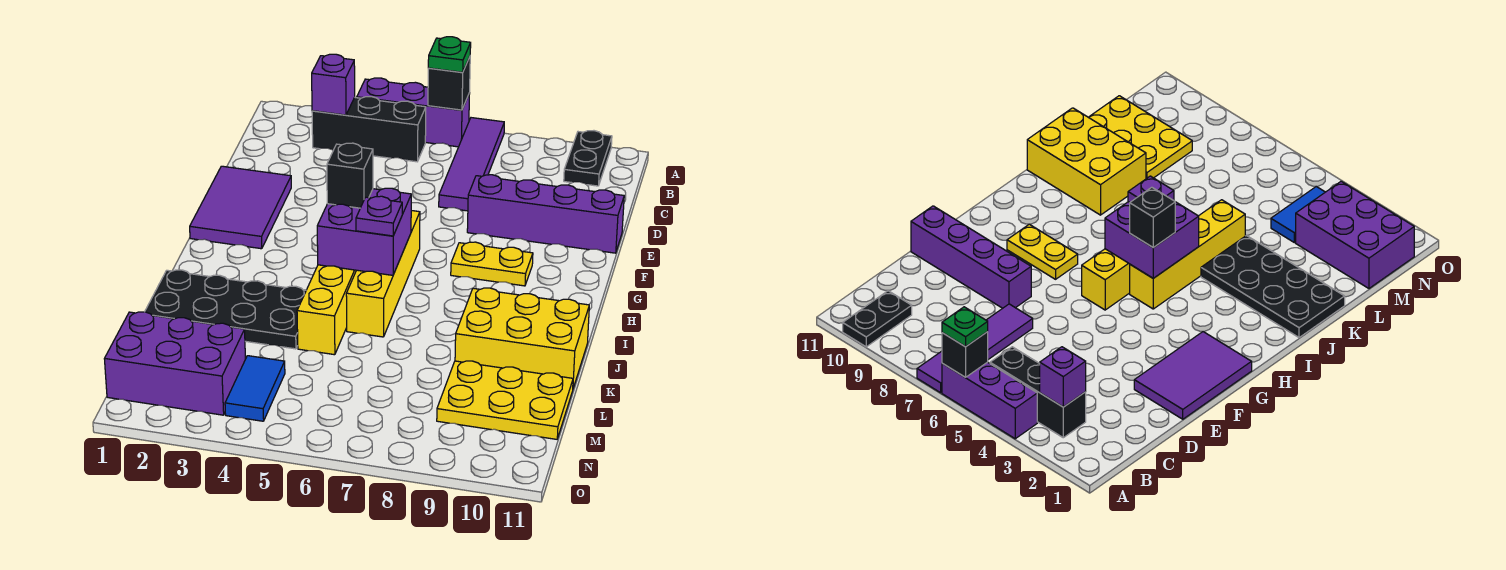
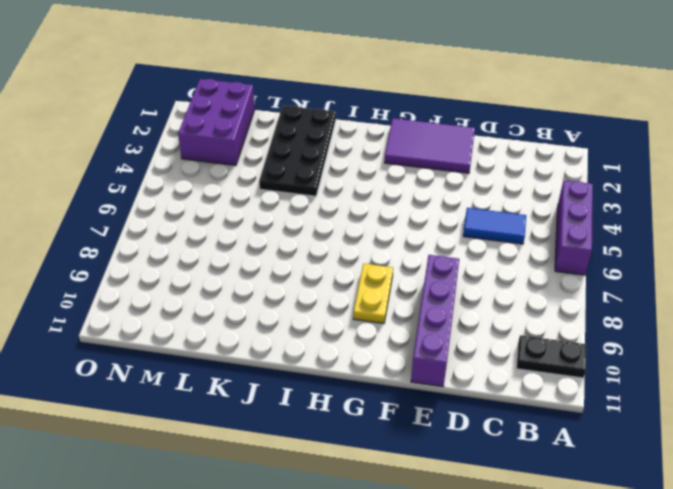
blue 1x2 tile [463,208,526,244] -> blue 1x2 tile moved to [225,356,285,421]
none -> purple 1x4 tile [439,118,504,211]
none -> black 1x3 brick [312,97,426,162]
none -> yellow 1x4 brick [346,211,420,337]

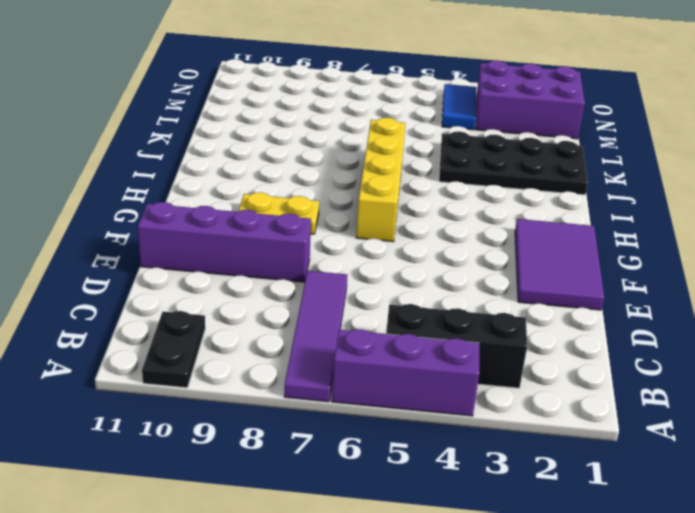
none -> yellow 1x4 brick [297,265,356,355]
none -> yellow 2x3 brick [455,288,589,388]
none -> yellow 2x3 plate [437,361,573,439]

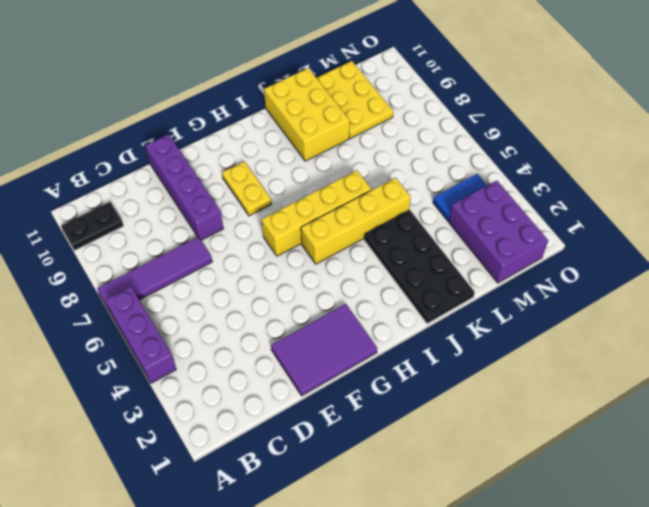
none -> black 1x3 brick [312,97,426,162]
none -> black 1x1 brick [428,57,470,110]
none -> purple 1x1 brick [312,54,355,115]

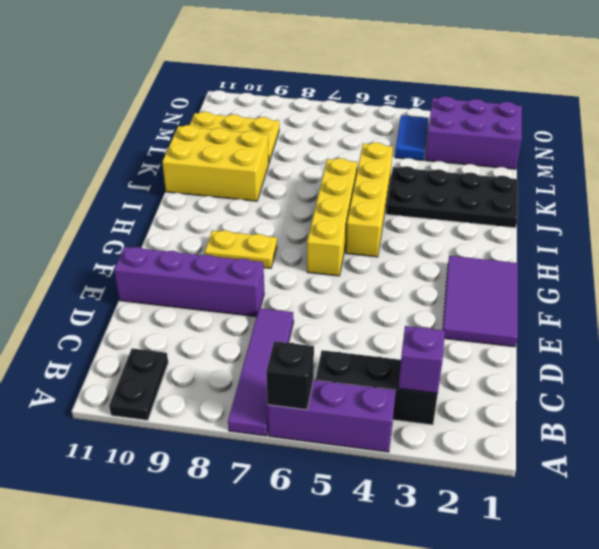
none -> purple 2x2 brick [317,188,411,275]
none -> green 1x1 plate [428,37,471,72]
none -> black 1x1 brick [327,143,373,208]

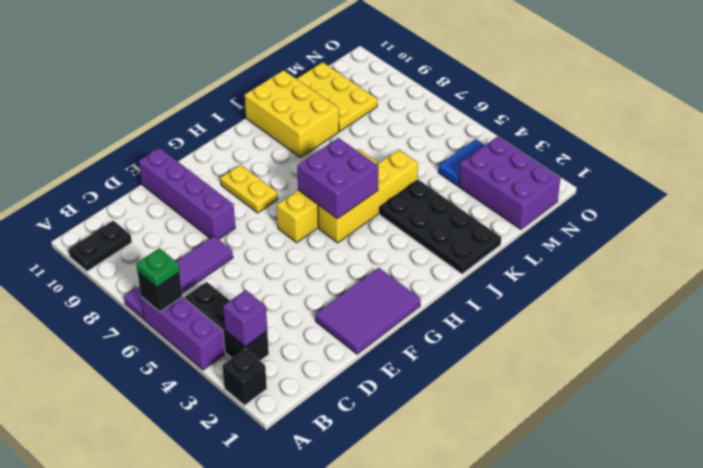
black 1x1 brick [222,349,267,405] -> black 1x1 brick moved to [327,143,373,208]
none -> purple 1x1 plate [356,196,402,236]

